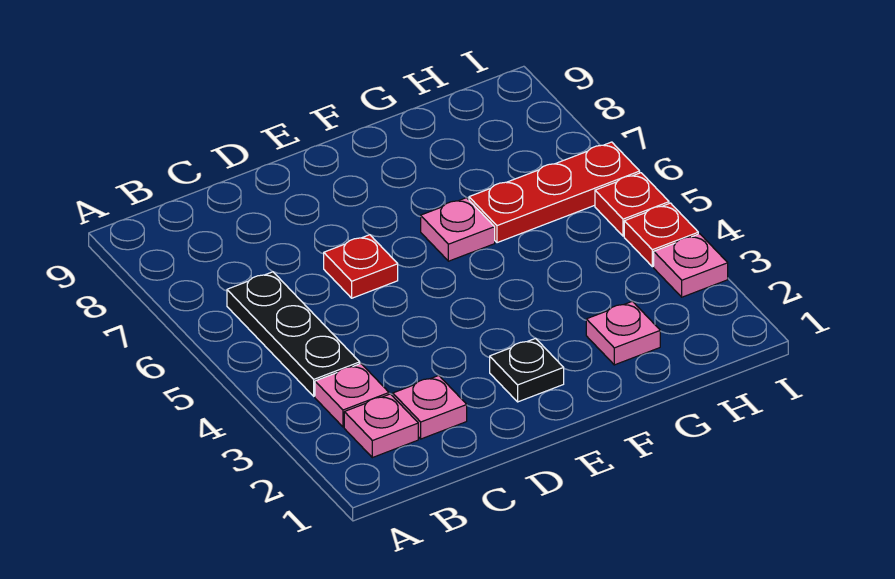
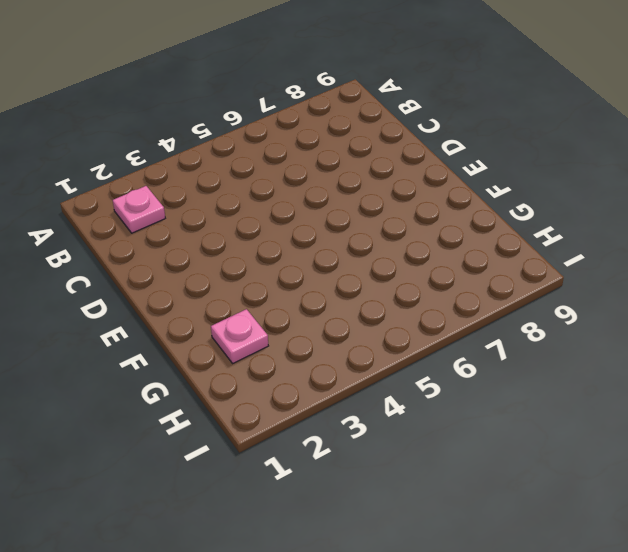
none -> pink 1x1 plate [315,364,389,427]
none -> black 1x3 plate [227,272,360,396]
none -> pink 1x1 plate [393,375,467,439]

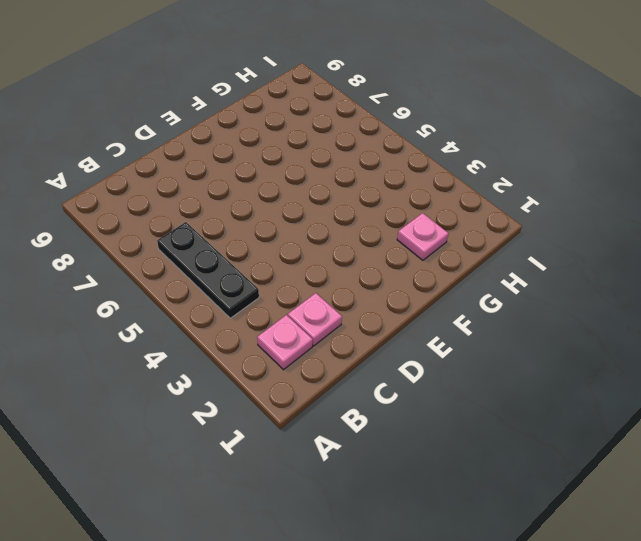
none -> pink 1x1 plate [315,364,389,427]
none -> red 1x1 plate [324,235,398,298]
none -> black 1x1 plate [490,338,564,402]

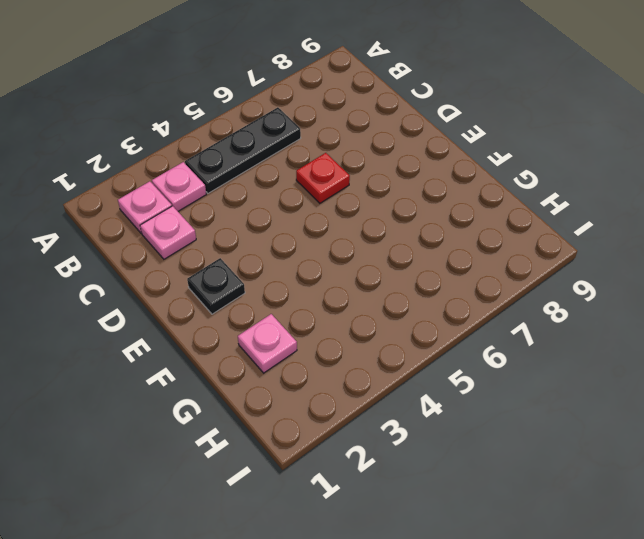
none -> pink 1x1 plate [421,198,495,261]
none -> red 1x3 plate [469,142,640,243]
none -> pink 1x1 plate [654,234,728,297]

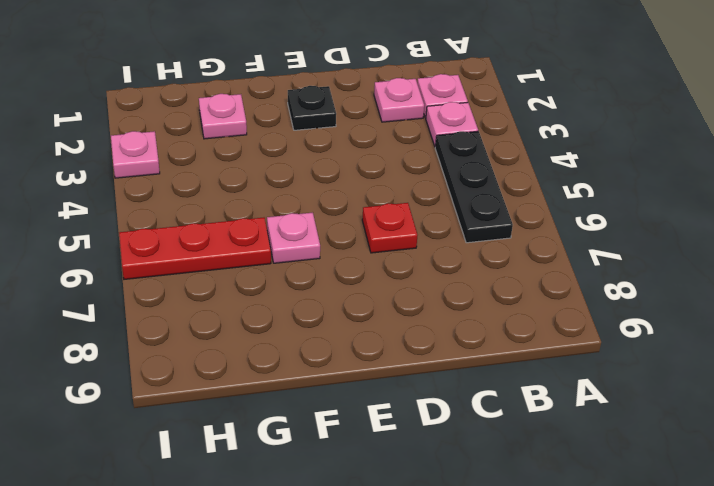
none -> red 1x1 plate [624,203,698,267]
none -> red 1x1 plate [595,173,669,236]

